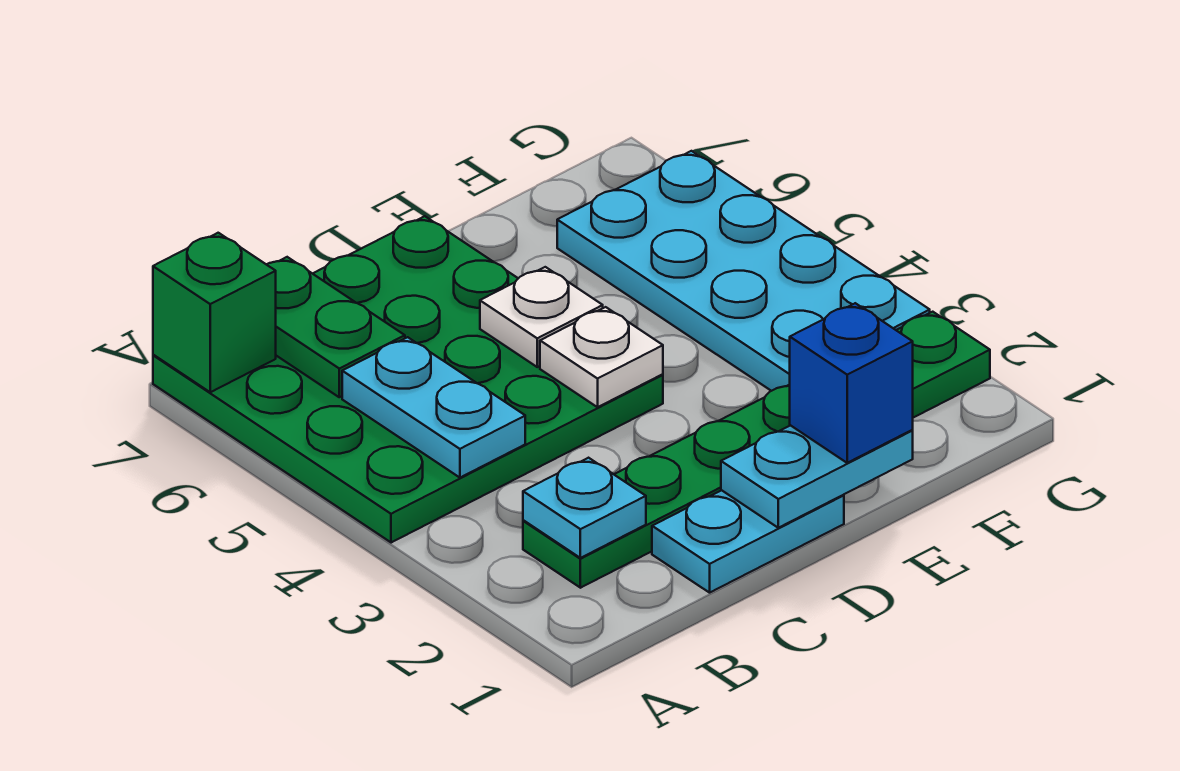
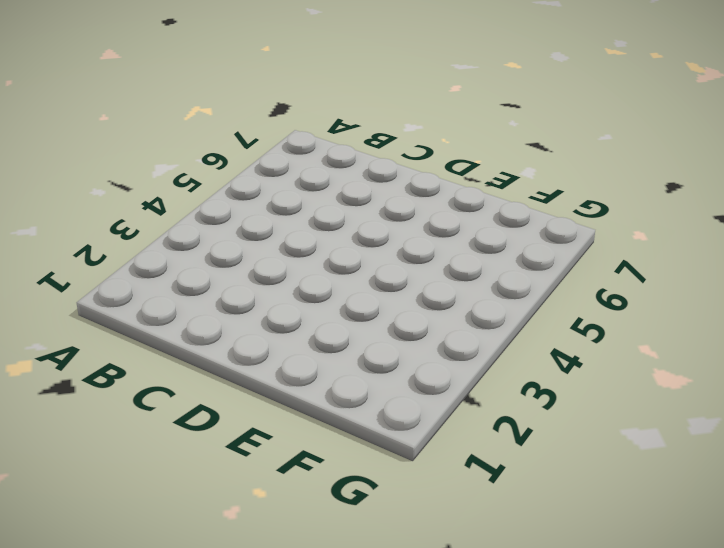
none -> green 4x4 plate [153,216,663,543]
none -> green 1x6 plate [523,312,990,588]
none -> cyan 1x2 plate [652,490,844,593]

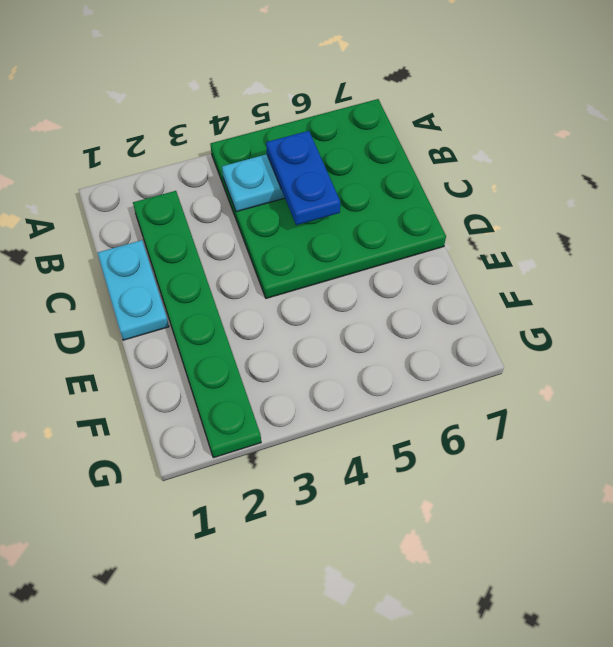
blue 1x2 plate [266,131,340,225] -> none
none -> cyan 2x4 plate [557,151,930,391]
none -> green 1x1 brick [153,233,276,392]
none -> cyan 1x1 plate [523,458,646,558]

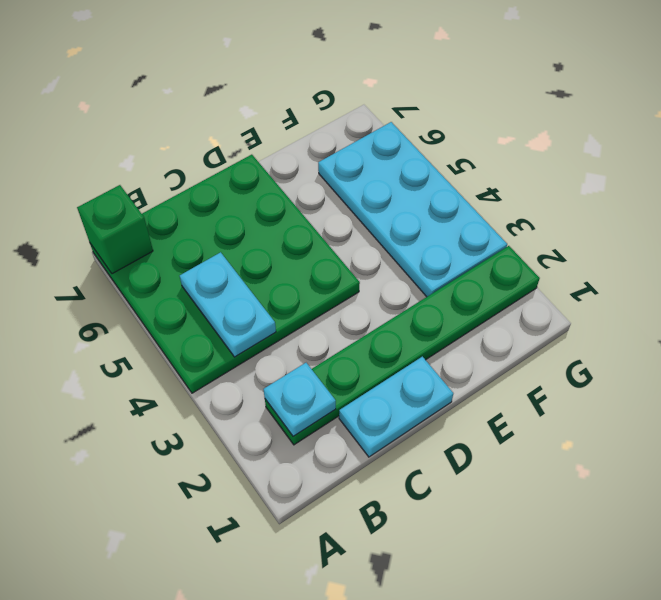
none -> green 1x2 plate [266,257,405,397]
none -> cyan 1x2 plate [721,425,913,528]
none -> white 1x1 plate [540,307,663,407]

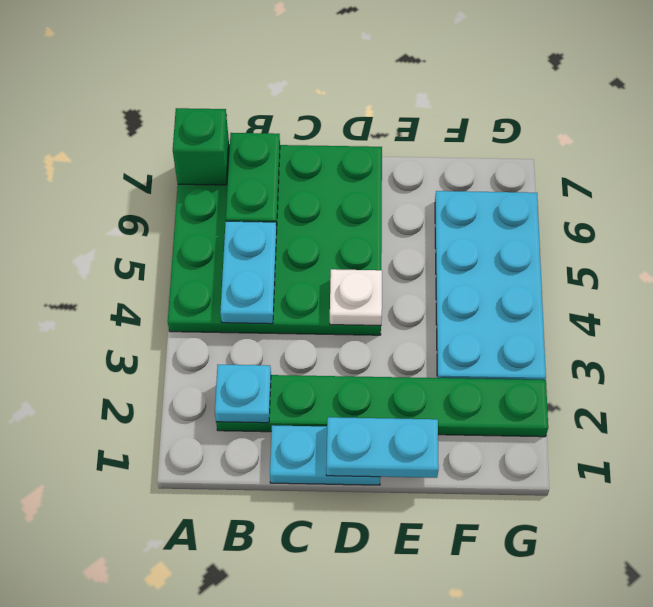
none -> white 1x1 plate [480,267,603,367]
none -> blue 1x1 brick [790,303,913,463]

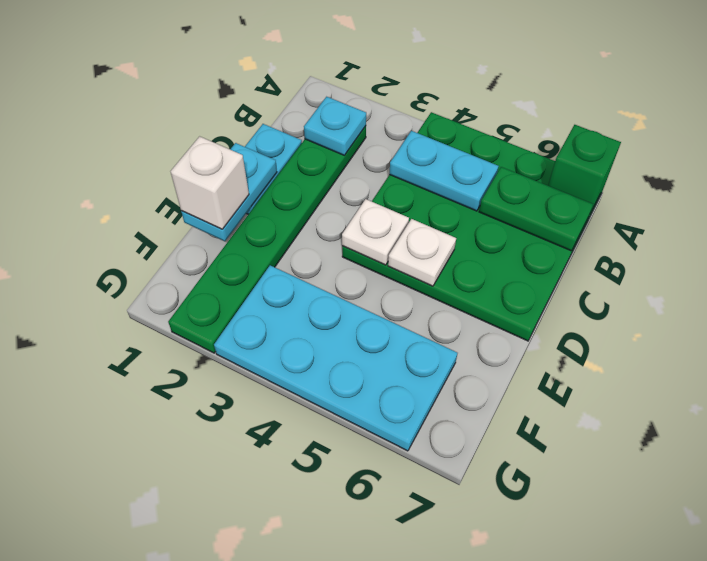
white 1x1 brick [171,136,249,229] -> blue 1x1 brick [790,303,913,463]

